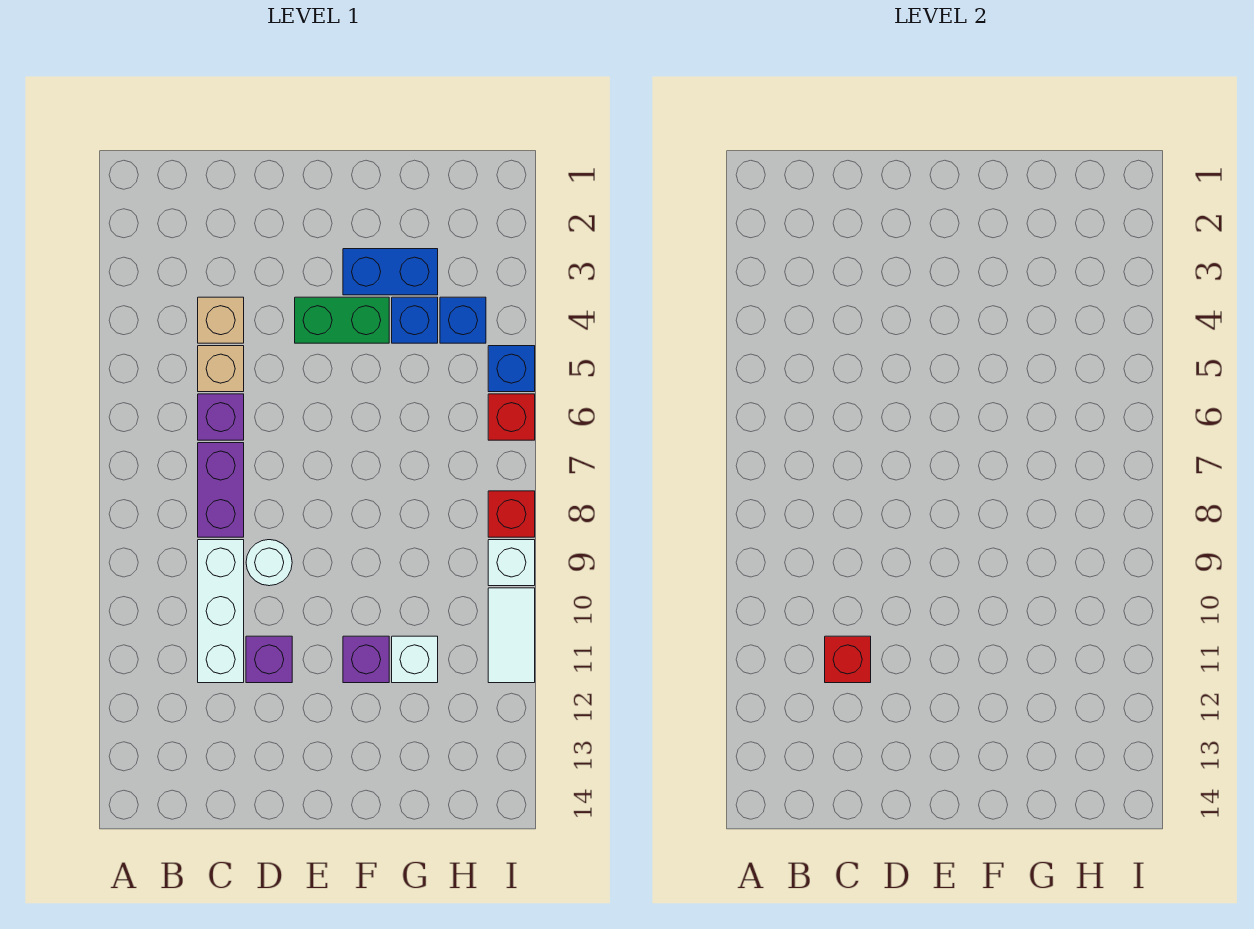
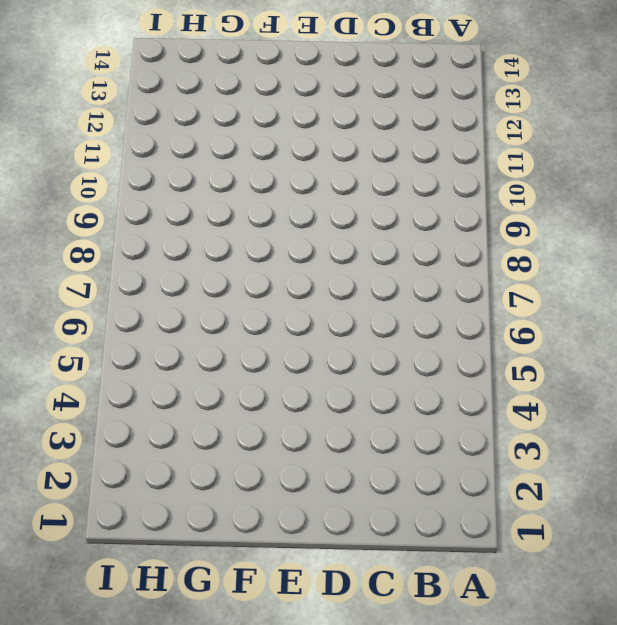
none -> tan 1x1 brick [198,297,244,343]
none -> tan 1x1 brick [198,346,244,392]
none -> purple 1x1 brick [198,394,244,440]

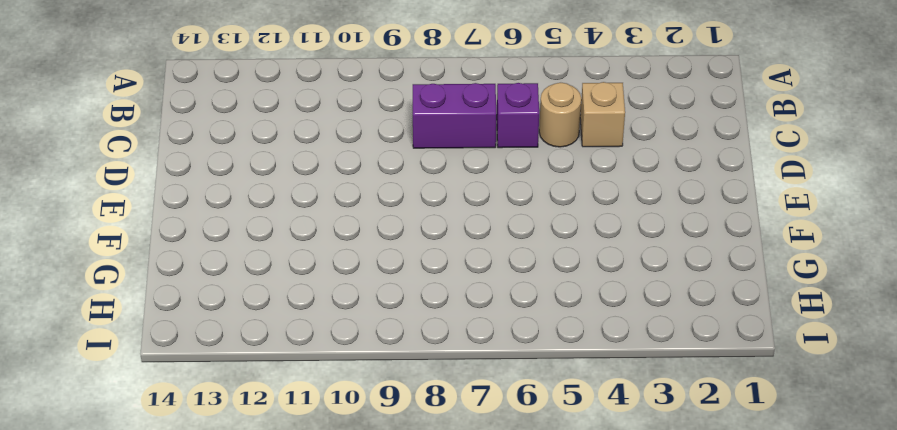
tan 1x1 round brick [539,83,581,147] -> tan 1x1 brick [198,346,244,392]
none -> white 1x3 brick [198,540,244,683]
none -> white 1x1 round brick [246,540,292,586]
none -> purple 1x1 brick [246,636,292,683]

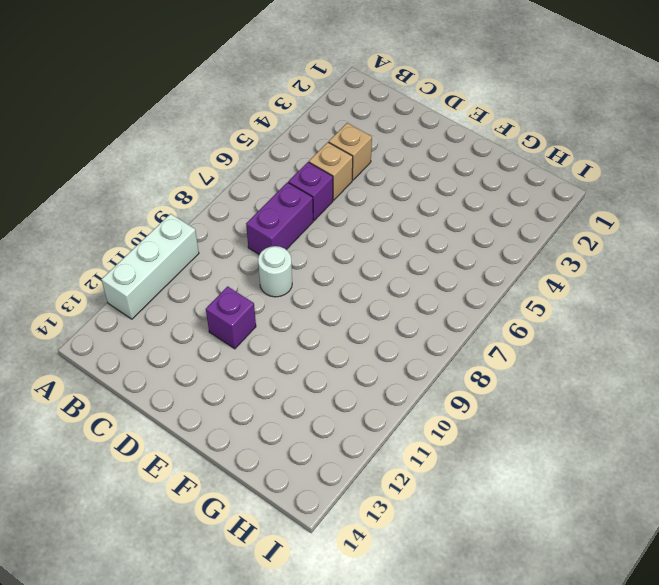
white 1x3 brick [101,214,199,319] -> white 1x3 brick moved to [198,540,244,683]
none -> green 1x2 brick [295,297,389,343]
none -> blue 1x2 brick [343,249,438,295]
none -> purple 1x1 brick [343,636,389,683]

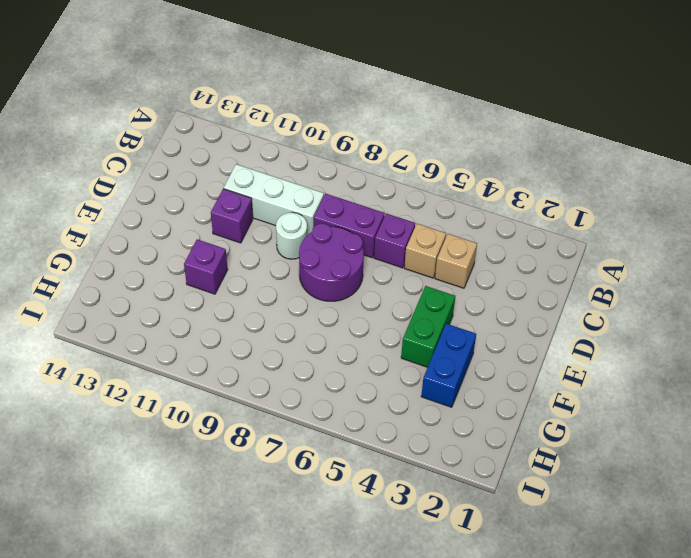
purple 2x2 round brick [299,223,364,301] -> none
none -> blue 1x1 brick [392,297,438,343]
none -> white 1x1 brick [392,636,438,683]
none -> blue 1x1 brick [440,297,486,343]

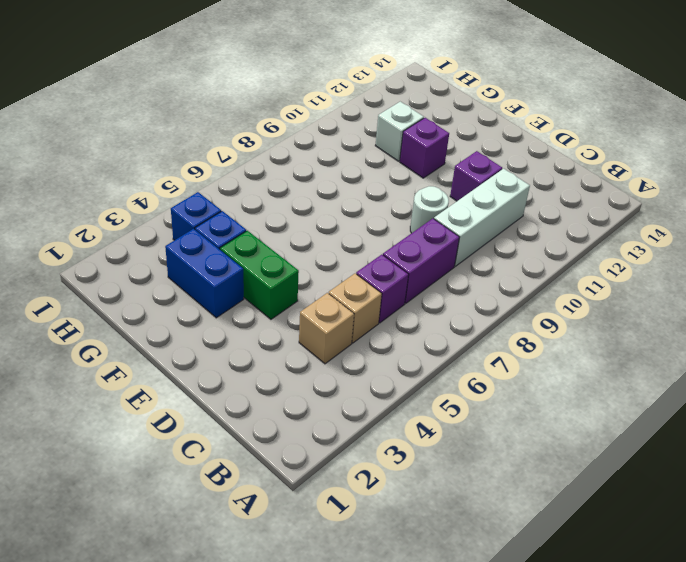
none -> blue 1x1 brick [488,346,535,392]
none -> red 1x1 brick [488,394,535,440]
none -> red 1x1 brick [488,491,535,537]

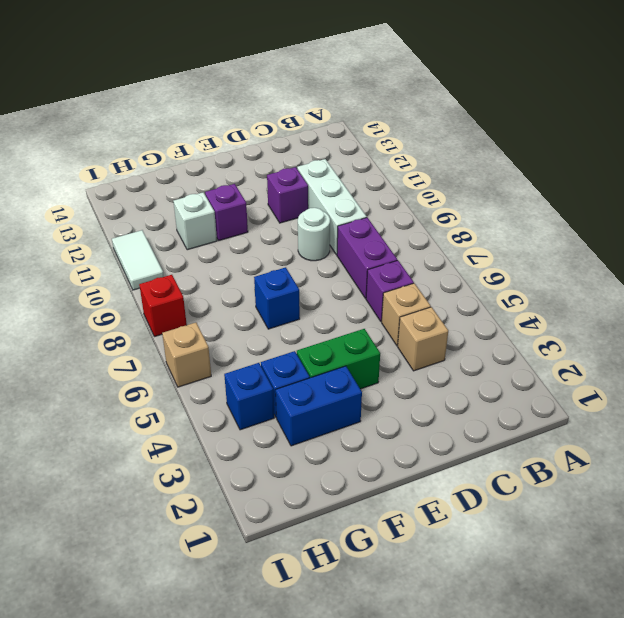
blue 1x1 brick [254,267,300,329] -> blue 1x1 brick moved to [488,346,535,392]
tan 1x1 brick [162,323,211,387] -> red 1x1 brick [488,394,535,440]
none -> white 1x1 brick [488,540,535,586]
none -> red 1x1 brick [825,636,871,683]

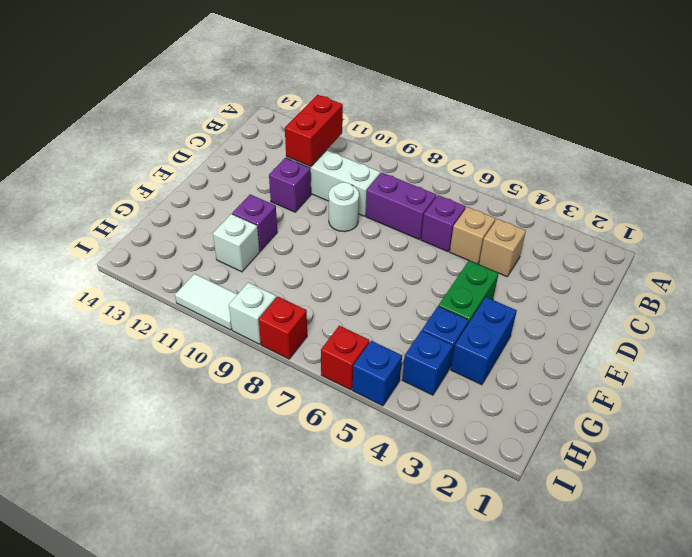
red 1x2 brick [285,95,343,167] -> red 1x1 brick [825,636,871,683]

